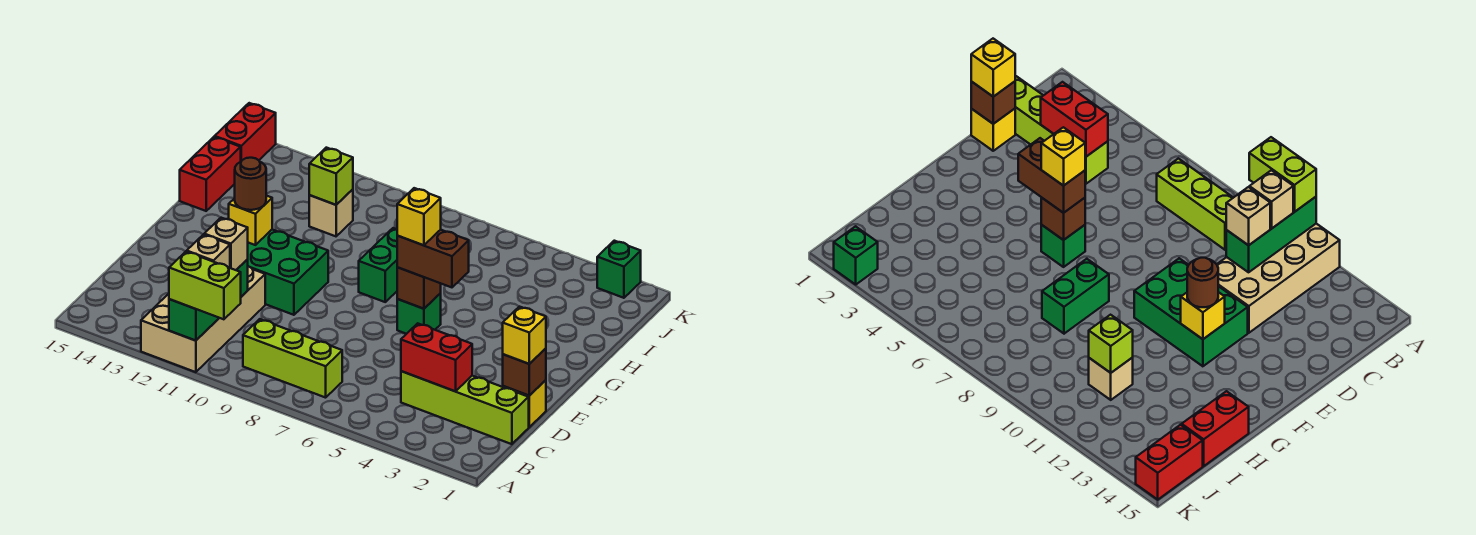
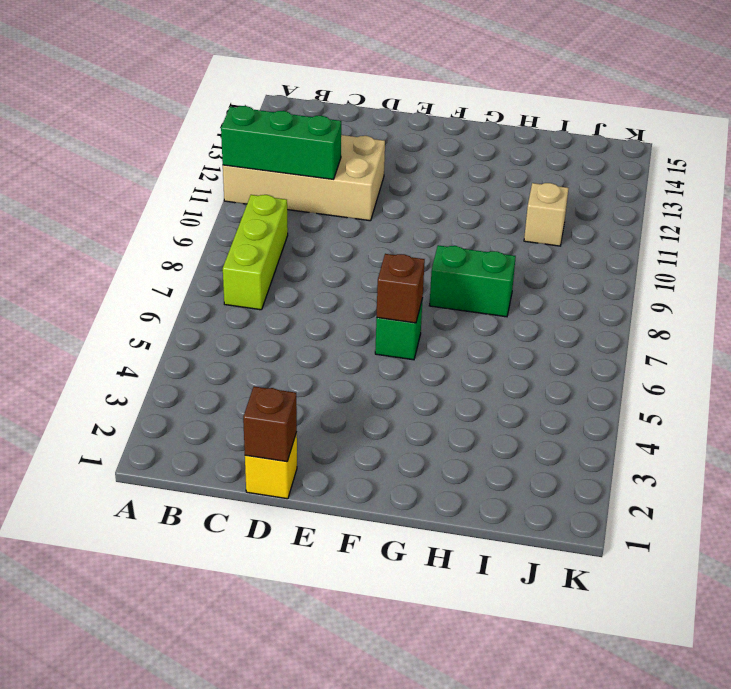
none -> lime 1x4 brick [401,371,529,444]
none -> green 2x3 brick [248,230,328,315]
none -> red 1x2 brick [180,137,241,211]

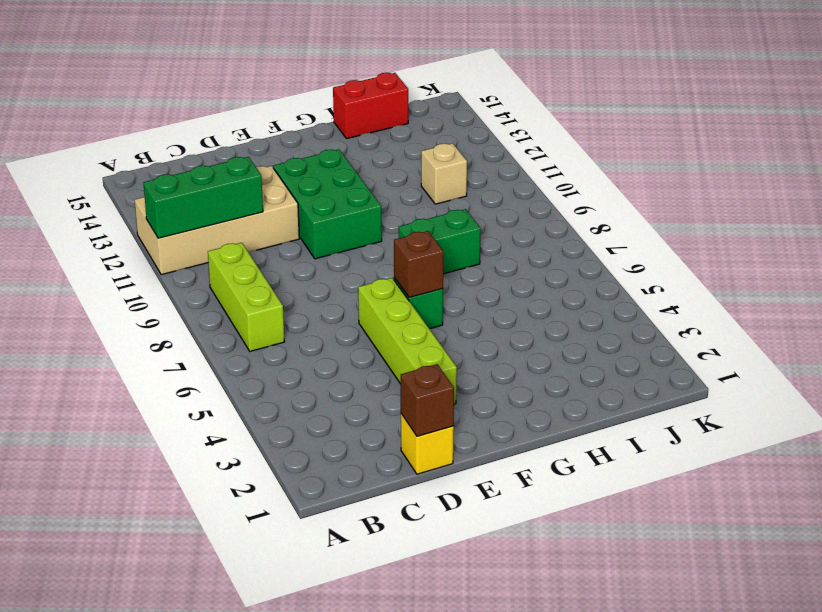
lime 1x4 brick [358,278,457,404] -> lime 1x4 brick moved to [401,371,529,444]
none -> red 1x2 brick [215,103,276,161]
none -> green 1x1 brick [597,241,641,298]
none -> red 1x2 brick [401,323,472,391]

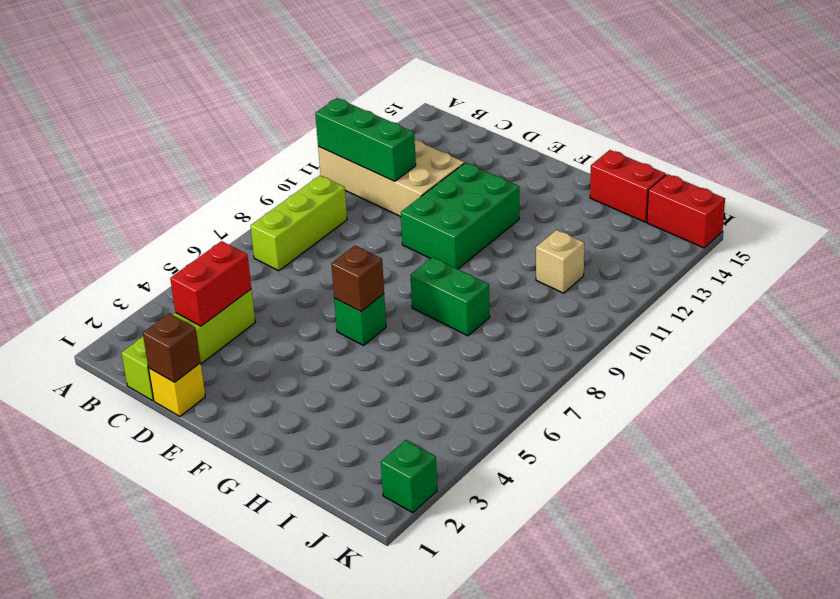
none -> yellow 1x1 brick [229,196,272,245]
none -> lime 1x1 brick [309,148,353,205]
none -> lime 1x2 brick [169,251,241,319]

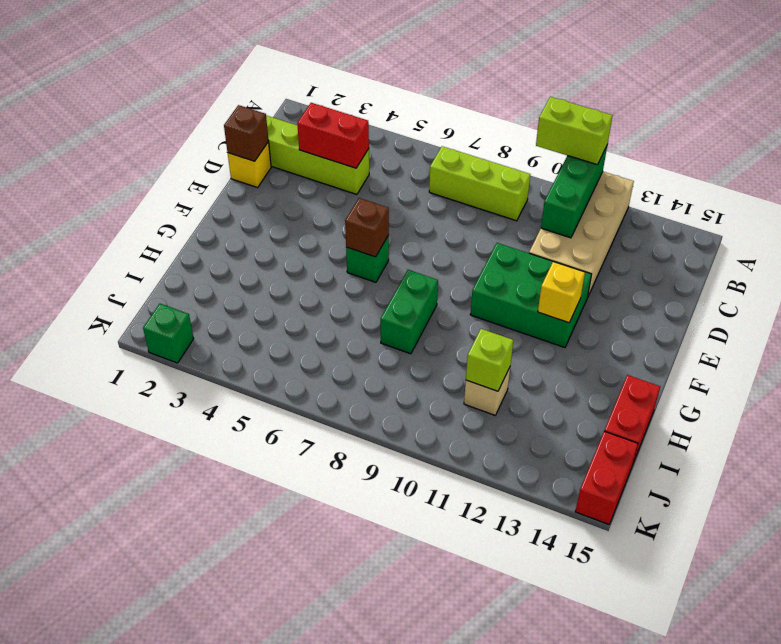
none -> tan 1x1 brick [187,235,230,268]
none -> tan 1x1 brick [204,218,248,270]
none -> yellow 1x1 brick [503,307,546,364]

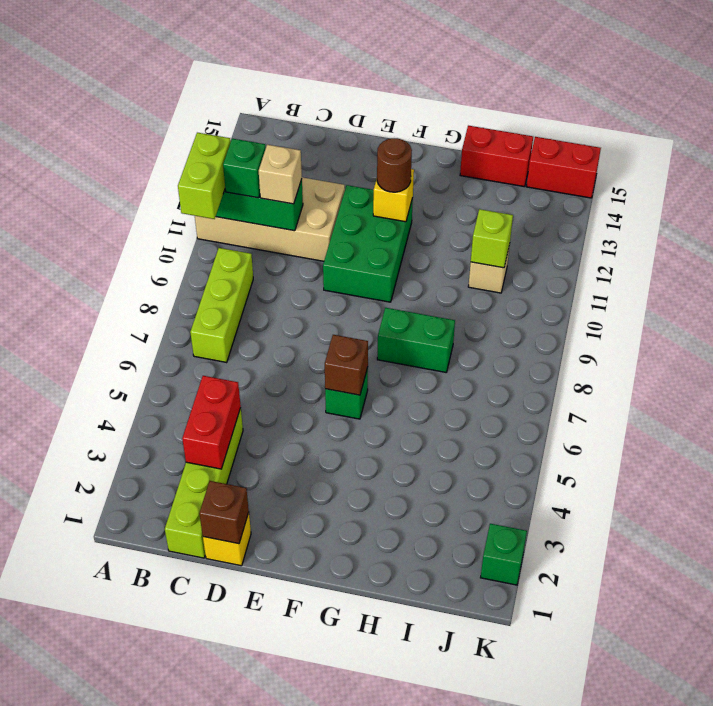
green 1x1 brick [223,139,266,198] -> tan 1x1 brick [187,235,230,268]
none -> yellow 1x1 brick [503,307,546,364]
none -> brown 1x2 brick [397,230,469,287]
none -> yellow 1x1 brick [397,188,441,245]

